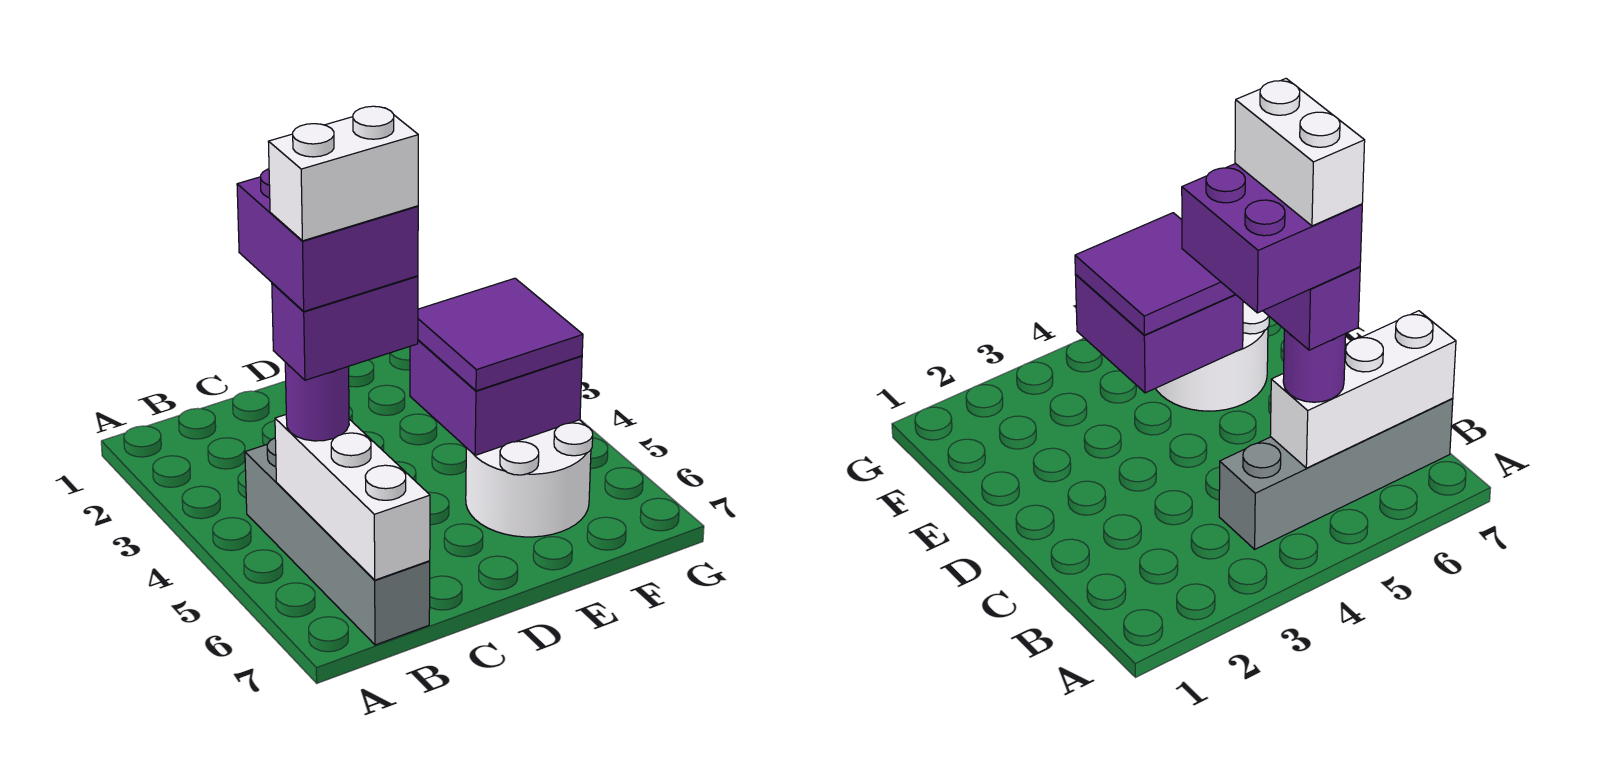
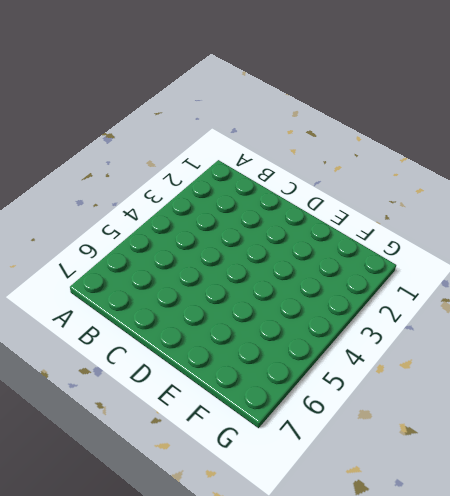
none -> grey 1x4 brick [245,438,430,645]
none -> white 2x2 round brick [466,420,593,537]

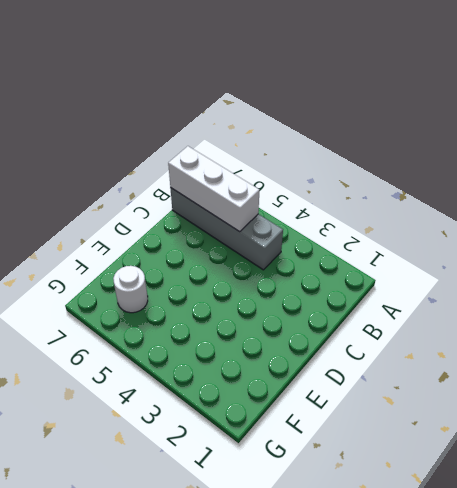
white 1x1 round brick [113,266,148,313] -> white 2x2 round brick [466,420,593,537]
none -> purple 2x2 brick [410,340,582,455]
none -> purple 1x1 round brick [285,362,349,441]

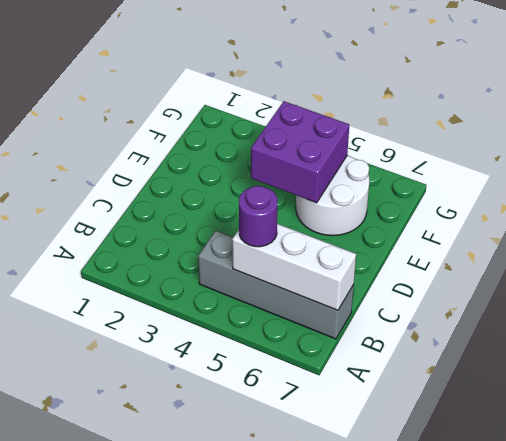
none -> purple 2x2 tile [418,278,583,391]
none -> purple 1x2 brick [272,276,418,380]

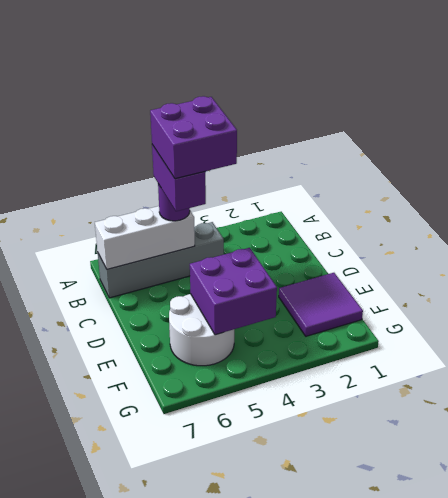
purple 2x2 tile [279,273,363,336] -> purple 2x2 tile moved to [418,278,583,391]
none -> white 1x2 brick [268,106,418,241]

